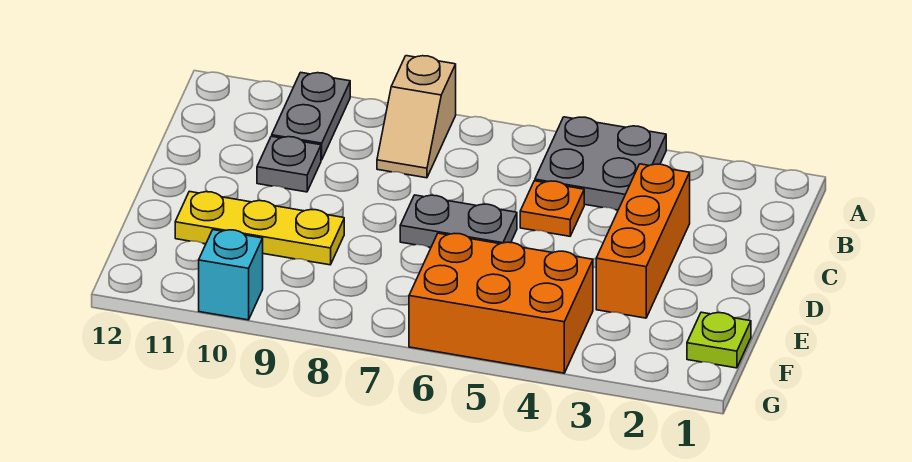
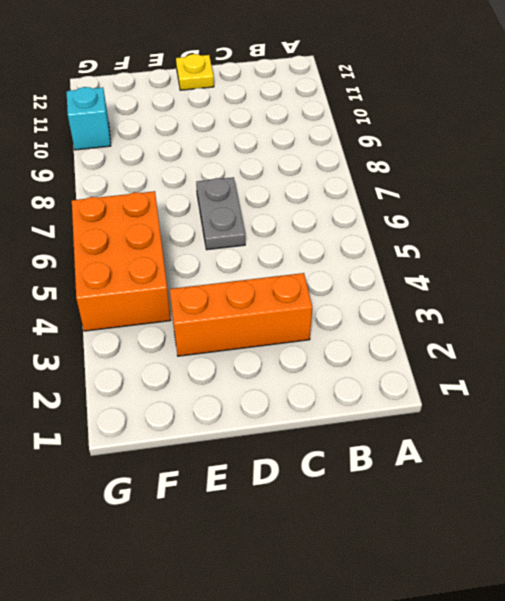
yellow 1x1 plate [176,54,214,90] -> none
none -> grey 2x2 plate [535,117,666,210]
none -> tan 1x2 slope [377,56,456,178]

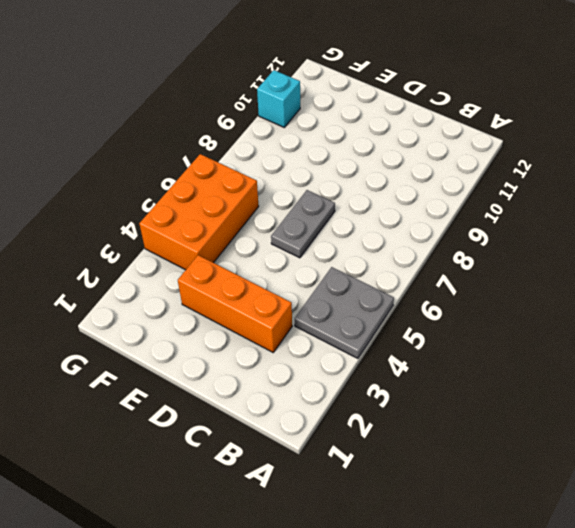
none -> tan 1x2 slope [377,56,456,178]
none -> grey 1x2 plate [272,72,350,160]

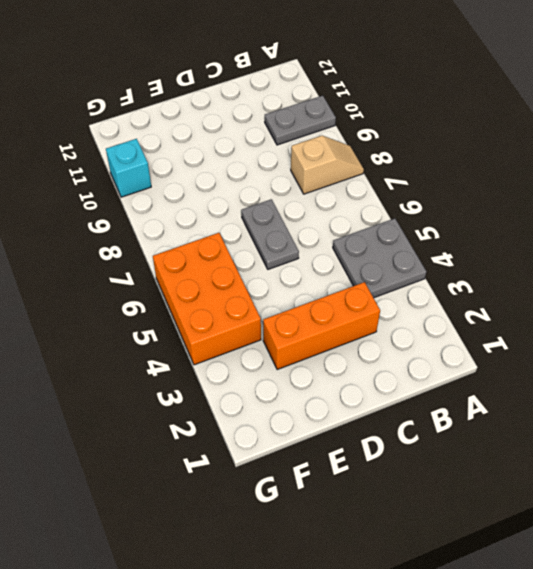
tan 1x2 slope [291,136,364,194] -> tan 1x2 slope turned to [377,56,456,178]
none -> orange 1x1 plate [520,181,584,236]
none -> grey 1x1 plate [257,136,321,192]

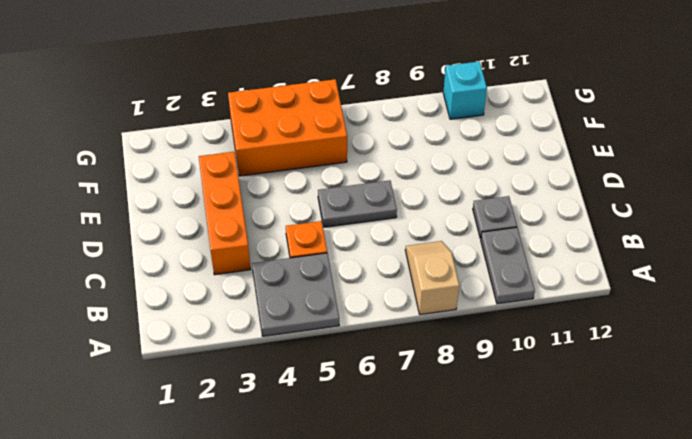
none -> yellow 1x3 plate [175,191,344,265]
none -> lime 1x1 plate [687,312,751,368]

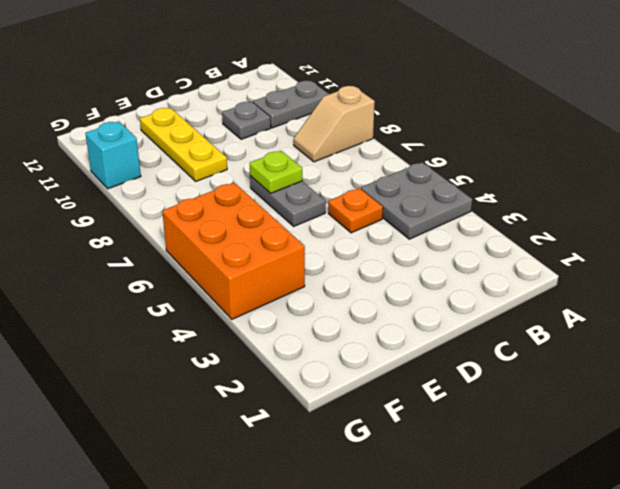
lime 1x1 plate [250,151,303,193] -> lime 1x1 plate moved to [687,312,751,368]
none -> orange 1x3 brick [596,164,690,318]

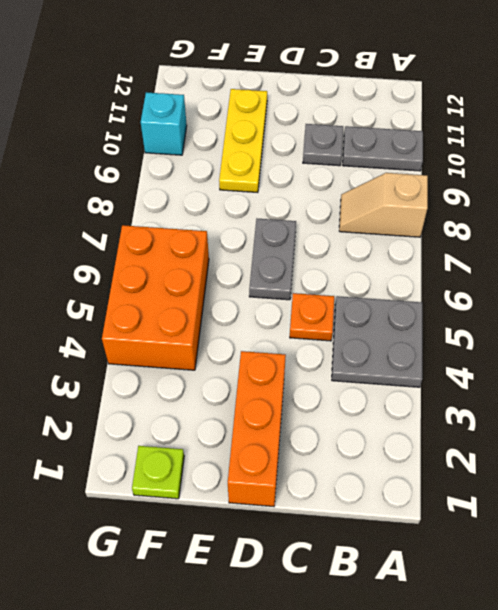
orange 1x3 brick [228,351,286,506] -> orange 1x3 brick turned to [596,164,690,318]

